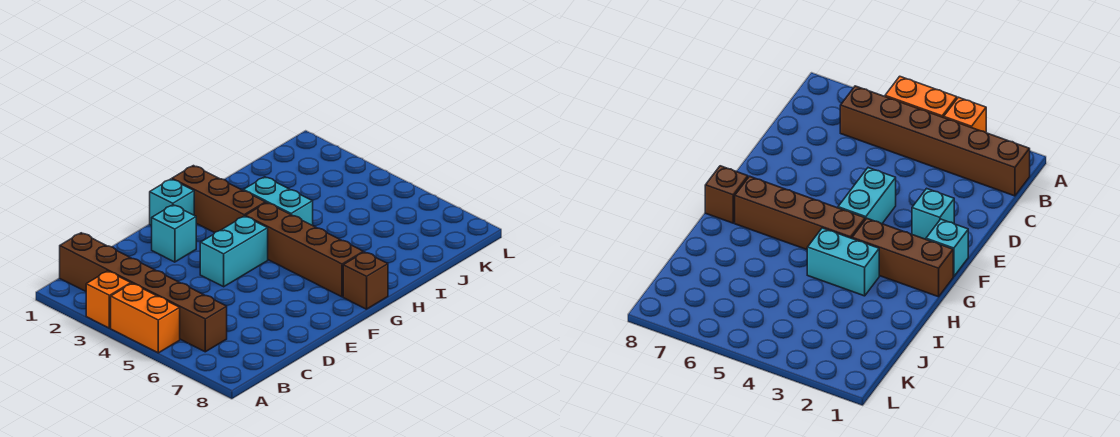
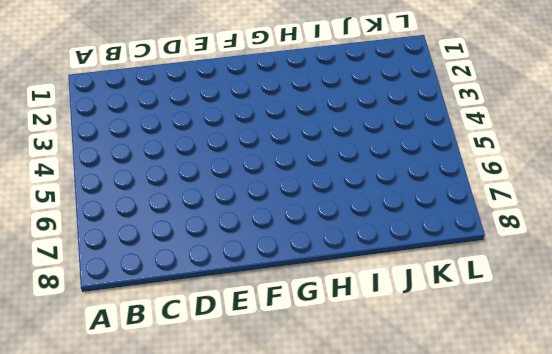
none -> orange 1x1 brick [86,271,131,328]
none -> orange 1x2 brick [111,283,180,353]

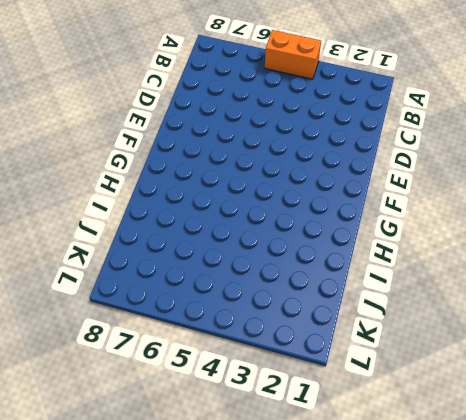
none -> orange 1x1 brick [86,271,131,328]
none -> brown 1x6 brick [60,233,227,352]

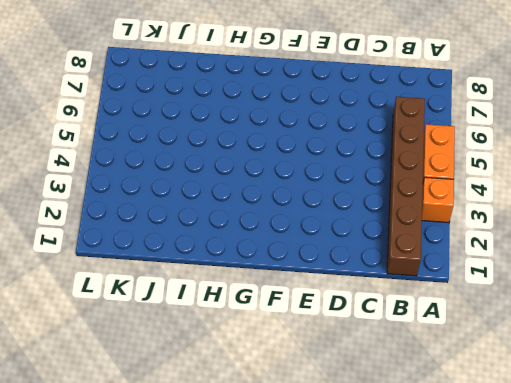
none -> cyan 1x1 brick [152,205,196,262]
none -> cyan 1x2 brick [200,216,268,287]

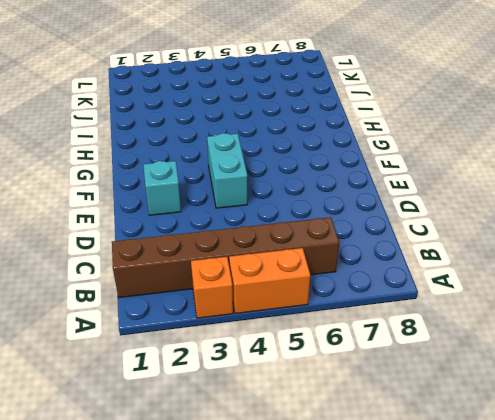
none -> cyan 1x1 brick [150,179,194,226]
none -> brown 1x3 brick [172,166,266,233]

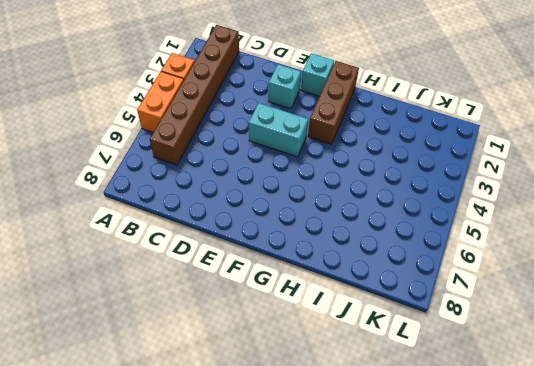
none -> brown 1x4 brick [245,203,363,297]
none -> brown 1x1 brick [343,252,388,309]

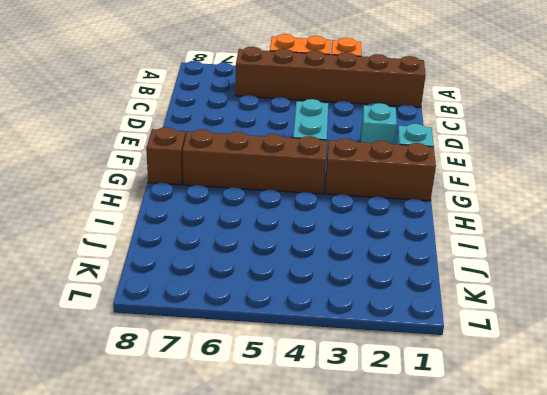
none -> cyan 1x2 brick [243,177,313,225]

